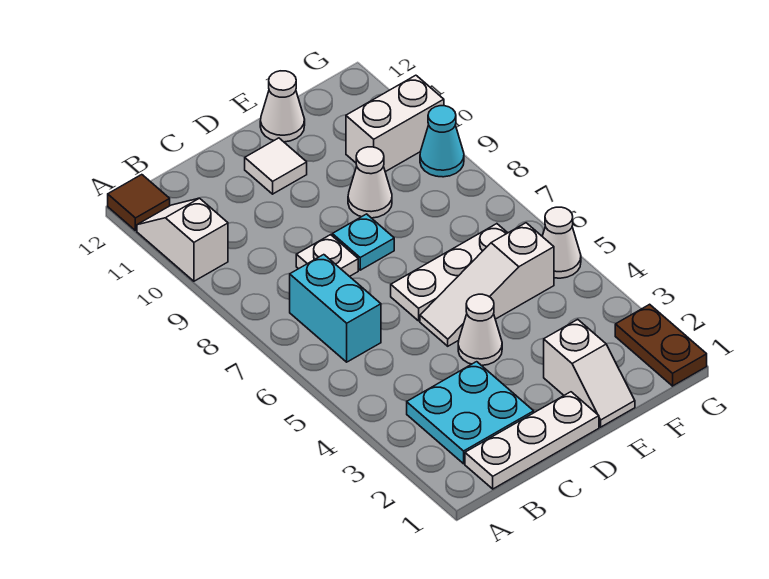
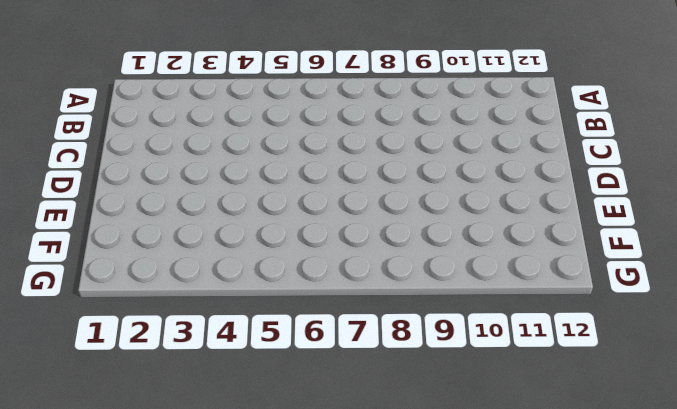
none -> white 1x2 slope [137,198,228,281]
none -> brown 1x1 tile [108,175,170,231]
none -> white 1x3 plate [465,392,599,489]

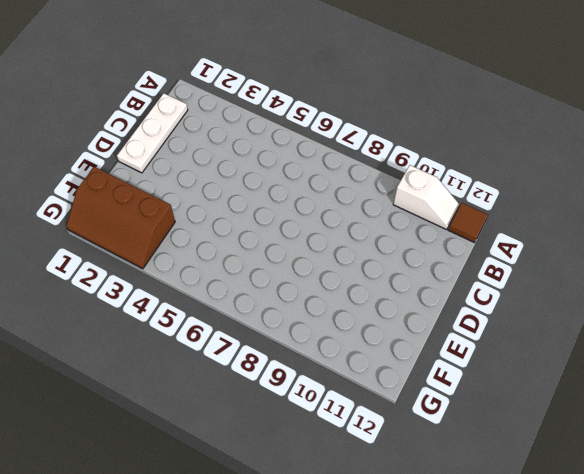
brown 2x3 slope [66,167,175,269] -> brown 1x2 plate [615,304,707,386]
none -> cyan 2x2 plate [407,362,534,464]
none -> cyan 1x2 brick [290,255,381,362]
none -> white 1x1 plate [296,235,358,277]

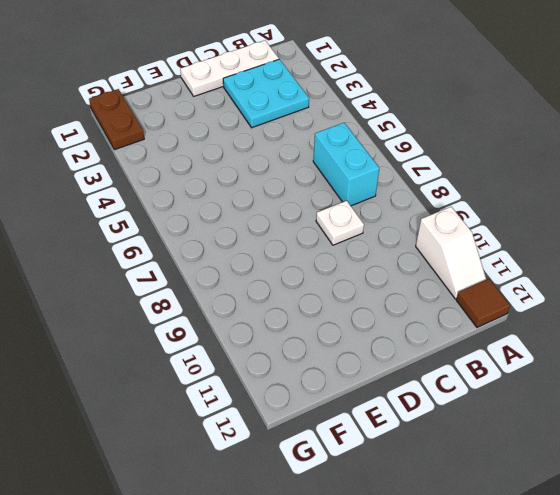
none -> white 1x1 cone [458,294,502,366]
none -> white 1x3 slope [420,223,554,346]
none -> white 1x3 plate [391,224,507,321]

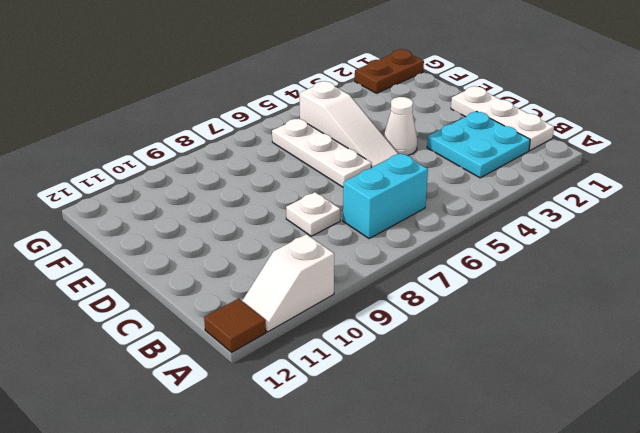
none -> cyan 1x1 plate [332,214,394,270]
none -> white 1x1 tile [245,138,307,194]
none -> white 1x2 slope [544,319,635,427]

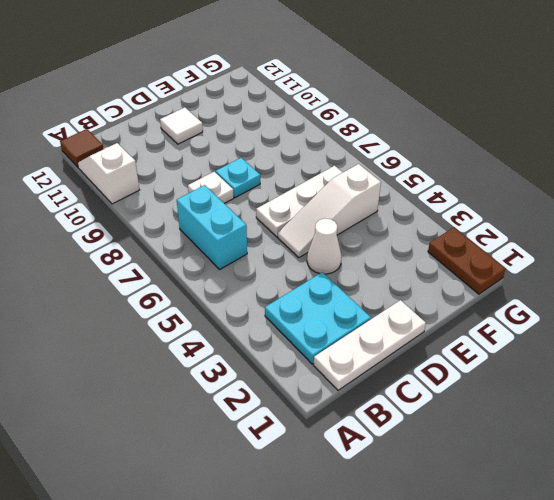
none -> white 1x2 slope [544,319,635,427]
none -> white 1x1 cone [348,147,392,218]
none -> white 1x1 cone [260,71,305,142]

